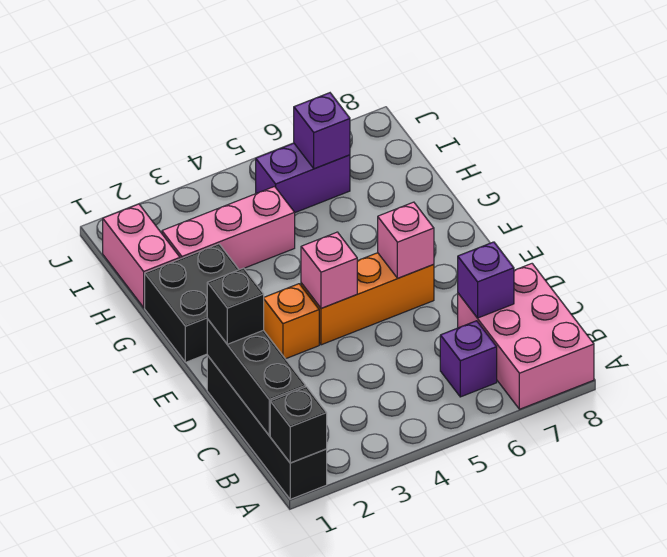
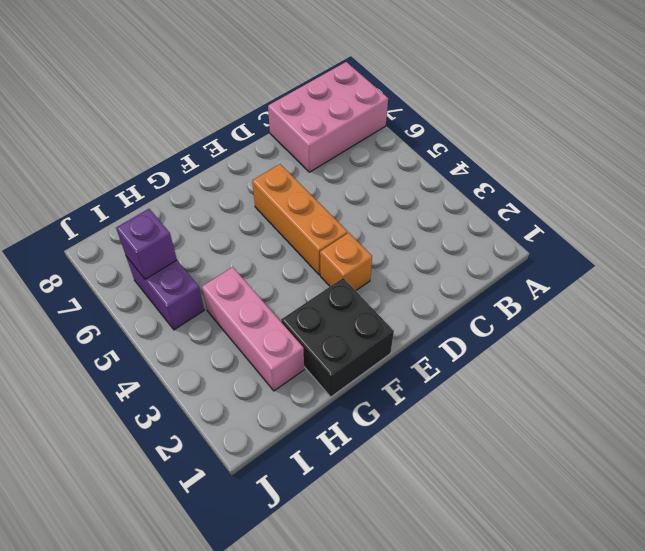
none -> black 1x4 brick [207,355,327,499]
none -> purple 1x1 brick [440,321,497,397]
none -> pink 1x2 brick [103,204,180,307]

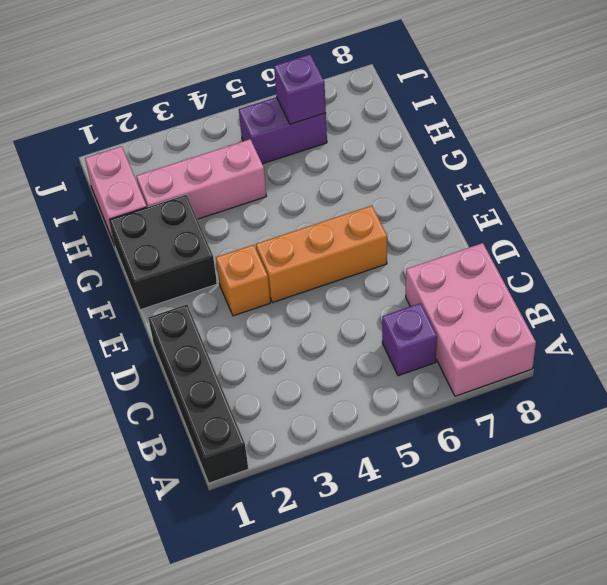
none -> black 1x1 brick [270,387,327,463]
none -> black 1x3 brick [207,319,306,435]
none -> purple 1x1 brick [458,242,514,318]

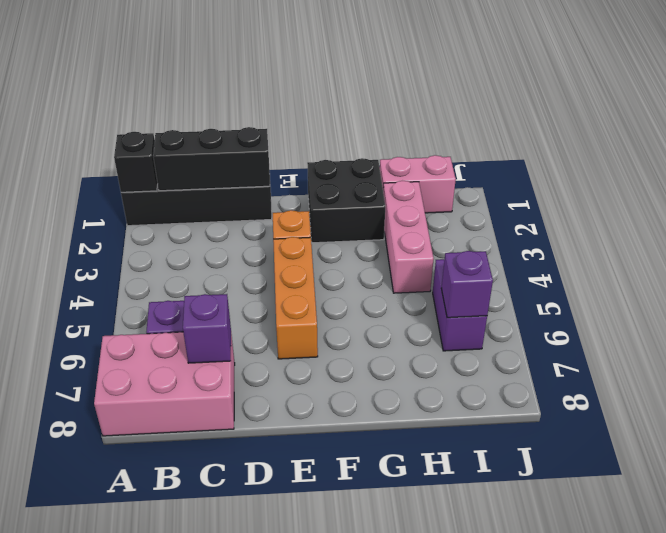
none -> pink 1x1 brick [301,232,357,308]
none -> pink 1x1 brick [378,202,434,278]
none -> black 1x1 brick [207,268,264,344]

